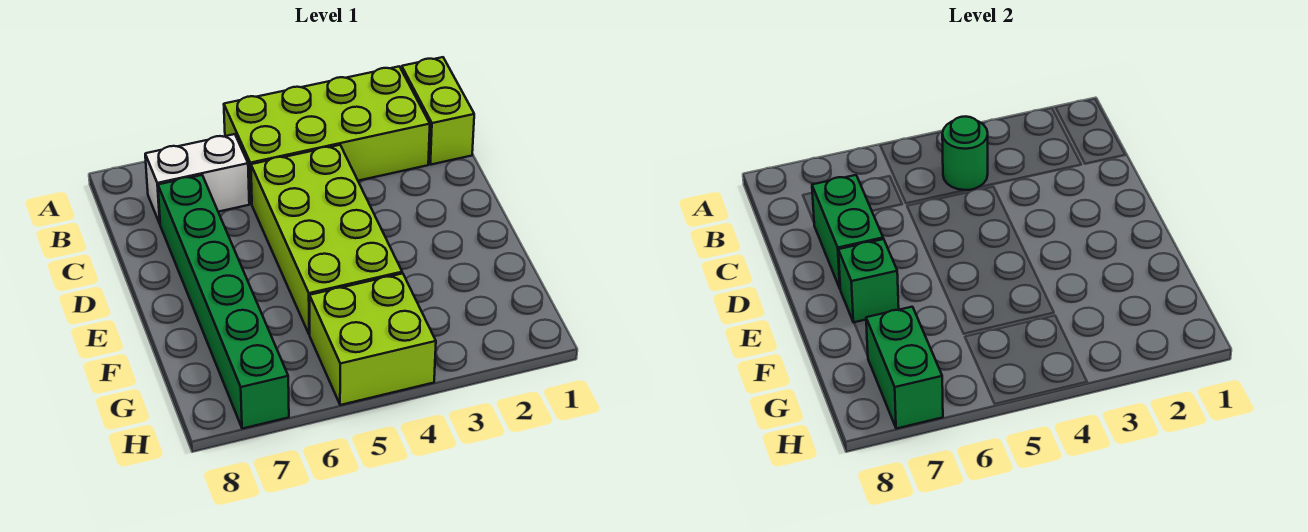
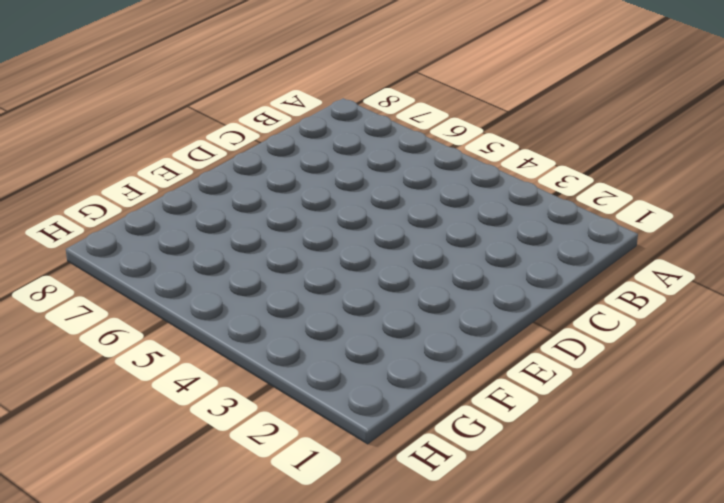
none -> lime 1x2 brick [402,57,474,165]
none -> lime 2x4 brick [224,66,430,204]

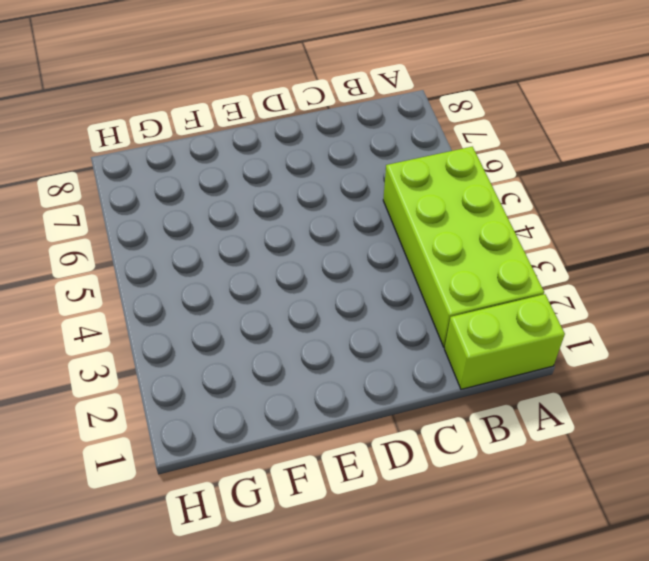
none -> white 1x2 brick [145,134,249,223]
none -> lime 2x4 brick [251,145,402,335]

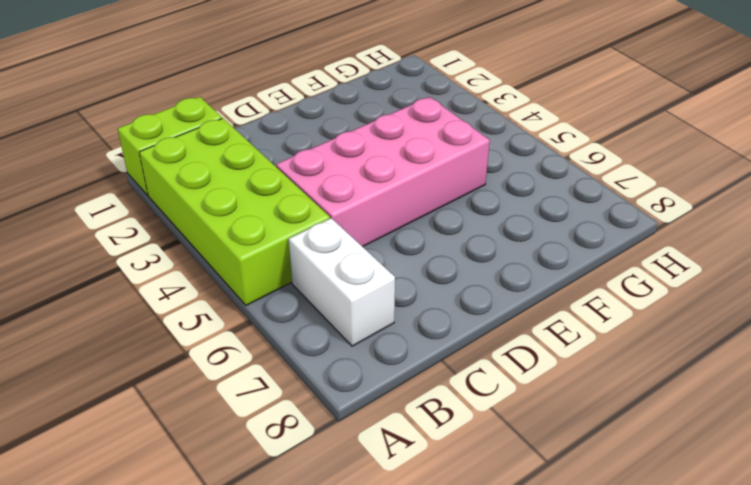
pink 2x4 brick [276,97,490,247] -> lime 2x4 brick [251,145,402,335]
none -> green 1x6 brick [158,175,289,429]
none -> lime 2x2 brick [310,273,436,405]

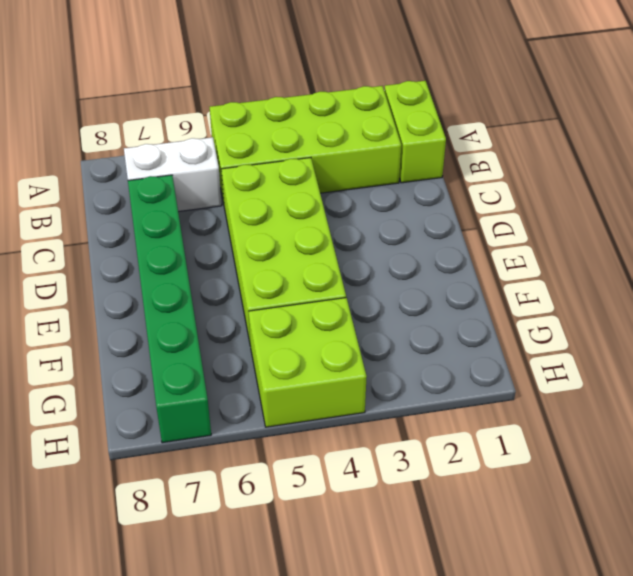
none -> green 1x1 round brick [942,116,988,190]
none -> green 1x2 brick [812,175,883,288]

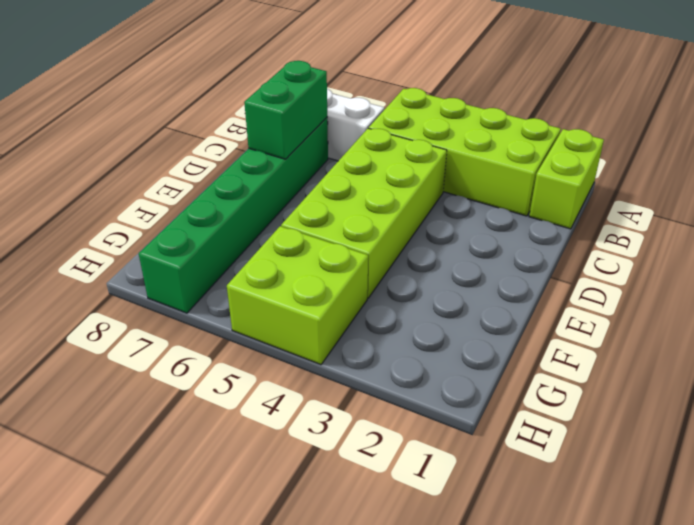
none -> green 1x1 round brick [942,116,988,190]
none -> green 1x1 brick [838,239,899,323]

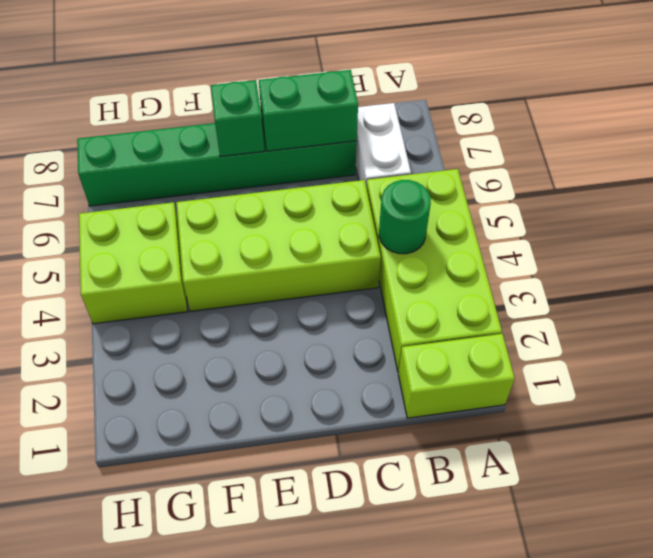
none -> green 1x2 brick [866,307,943,429]

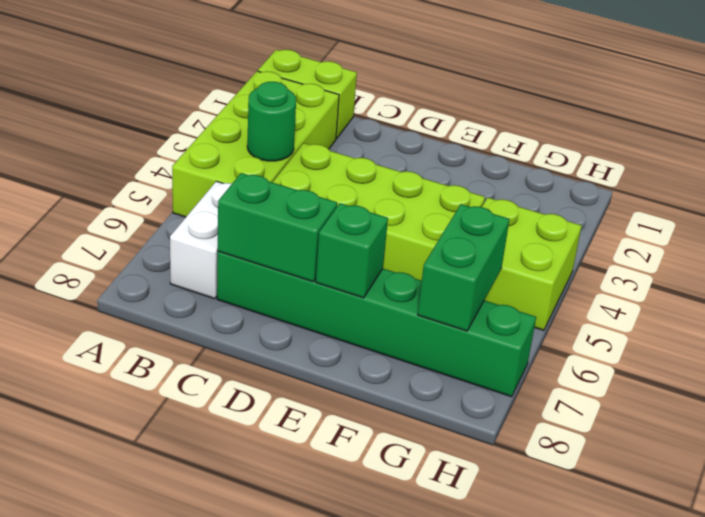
green 1x2 brick [418,204,509,331] -> green 1x2 brick turned to [866,307,943,429]

